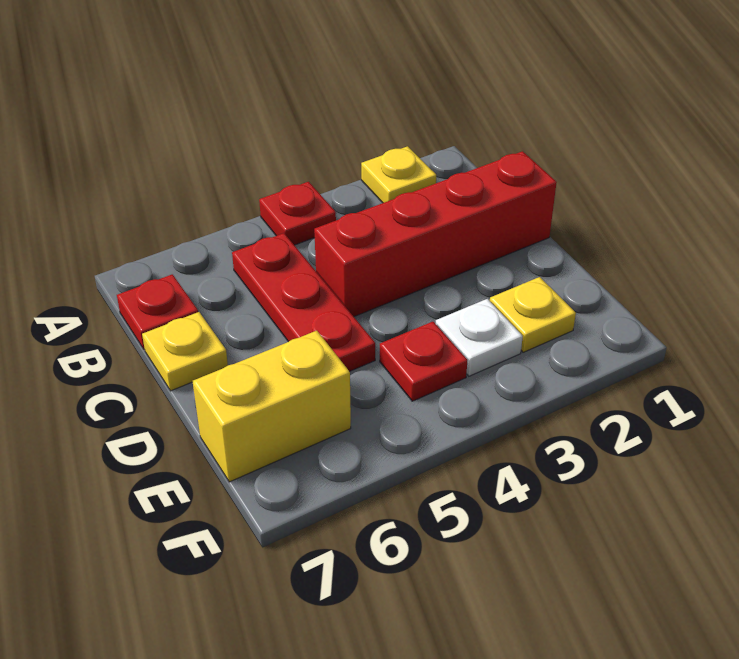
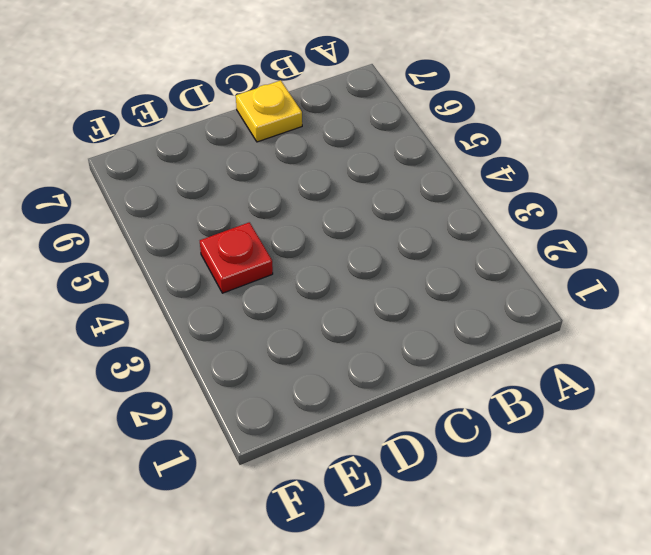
none -> yellow 1x1 plate [361,146,436,203]
none -> red 1x1 plate [259,182,336,245]

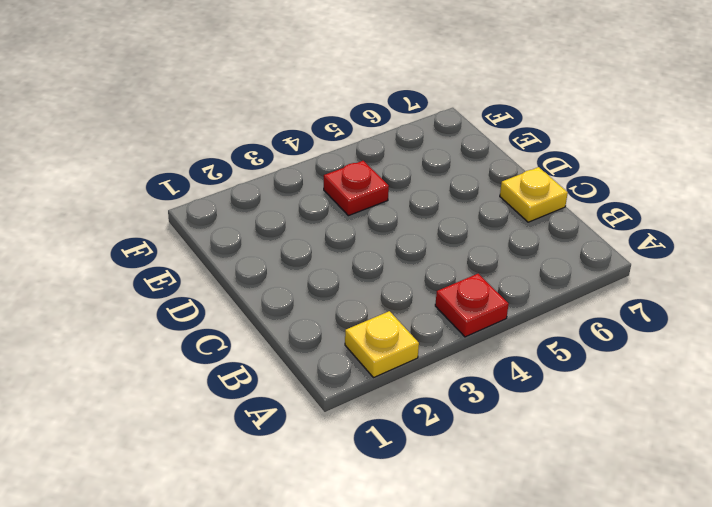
none -> red 1x3 plate [232,233,375,371]
none -> red 1x1 plate [117,274,198,350]

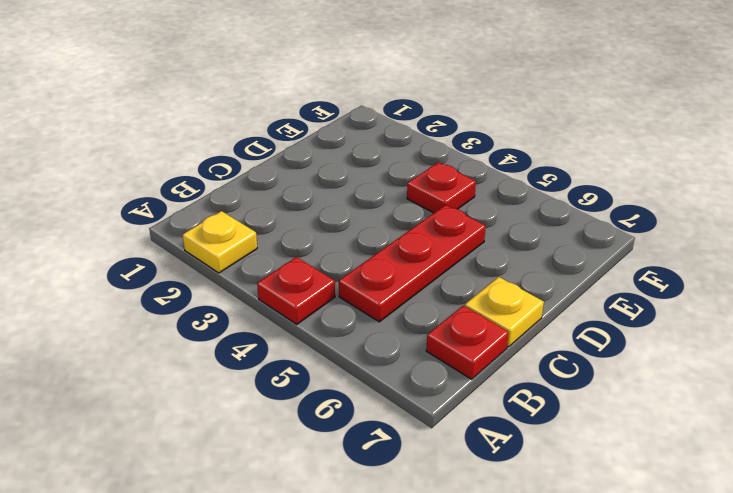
none -> red 1x4 brick [314,151,557,317]
none -> yellow 1x1 plate [490,277,576,352]

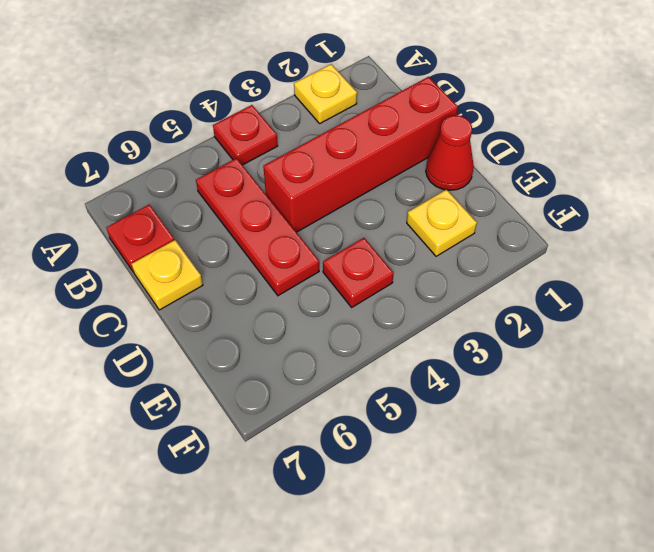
red 1x1 cone [426,115,474,190] -> none
none -> white 1x1 plate [436,299,523,376]
none -> yellow 1x2 brick [193,331,351,482]

